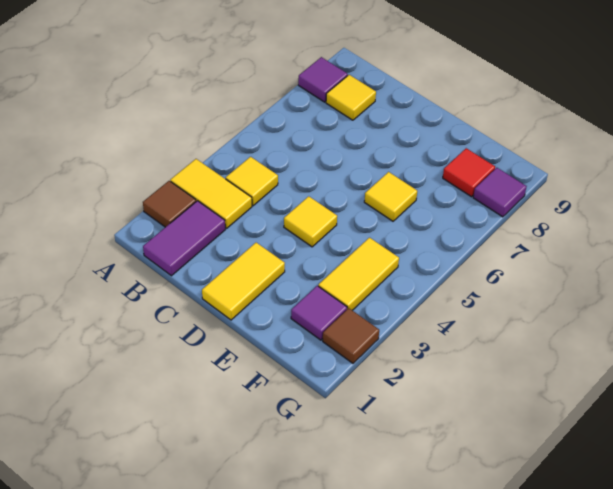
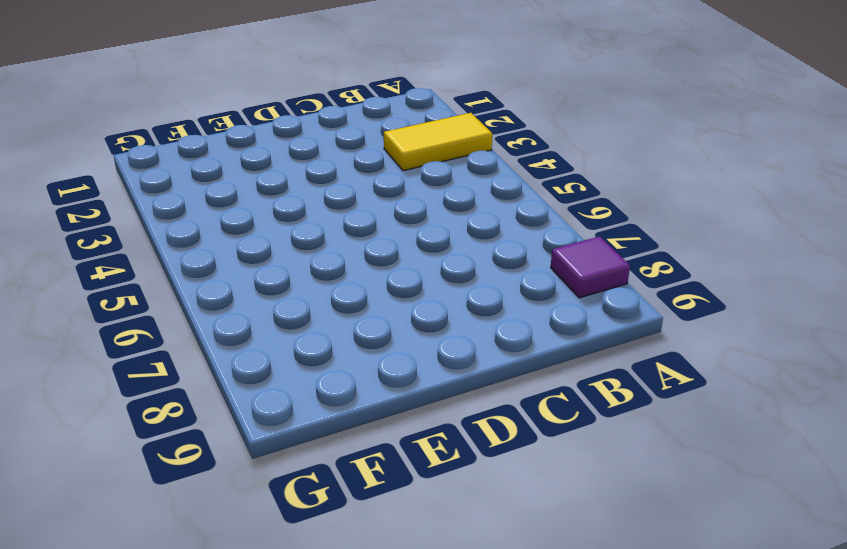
none -> brown 1x1 tile [143,181,196,227]
none -> purple 1x2 tile [143,201,225,276]
none -> yellow 1x1 tile [226,157,278,206]

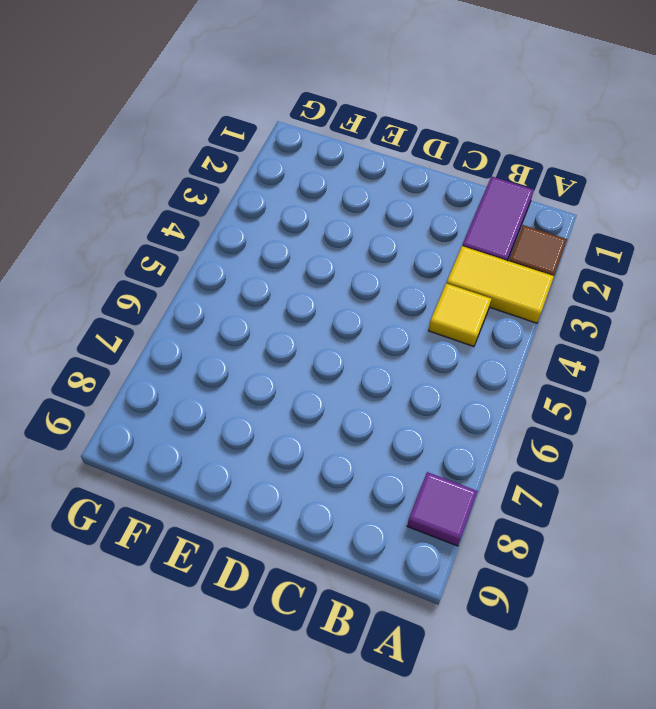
none -> yellow 1x1 tile [326,75,376,120]
none -> yellow 1x2 tile [202,243,285,320]
none -> yellow 1x1 tile [284,196,337,247]

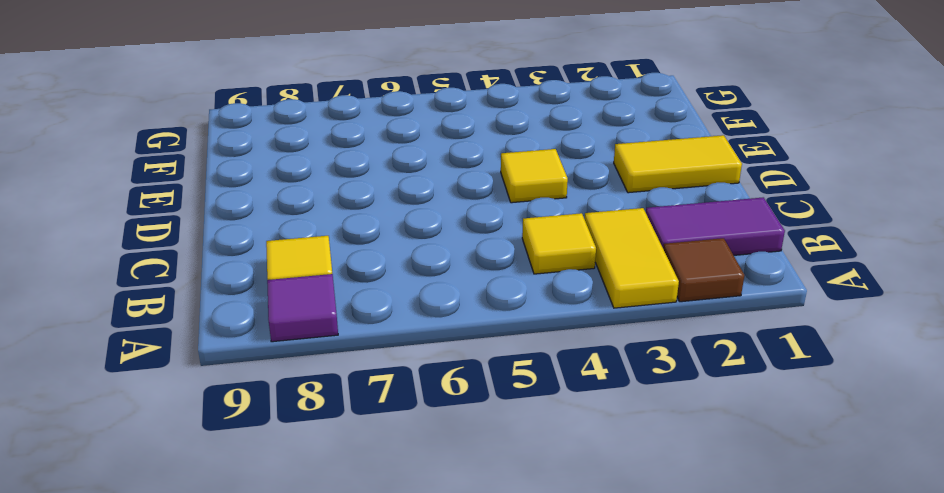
none -> yellow 1x1 tile [364,172,417,221]
none -> purple 1x1 tile [291,286,347,340]
none -> yellow 1x2 tile [318,238,399,310]

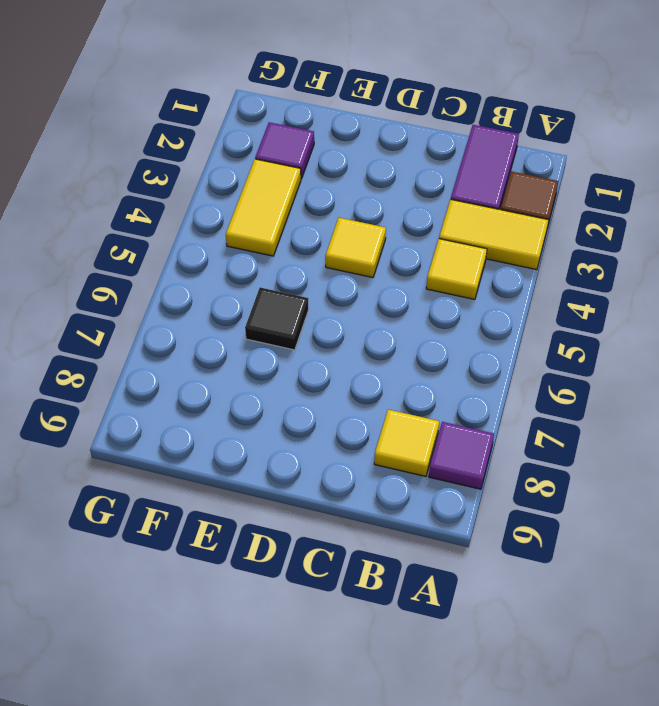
black 1x1 tile [245,287,309,350] -> yellow 1x1 tile [364,172,417,221]
none -> yellow 1x2 tile [202,243,285,320]
none -> red 1x1 tile [443,148,495,197]
none -> brown 1x1 tile [323,308,379,363]

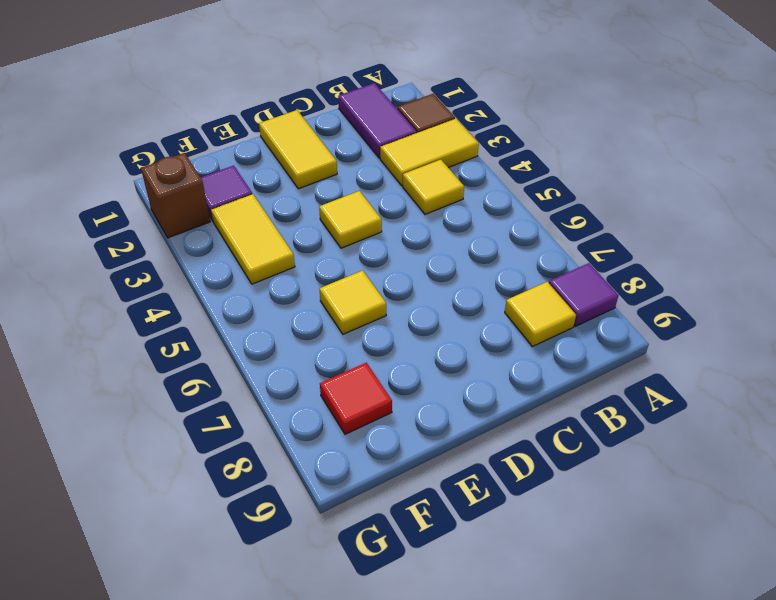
brown 1x1 brick [141,153,210,238] -> brown 1x1 tile [323,308,379,363]
none -> purple 1x1 tile [473,168,527,217]

